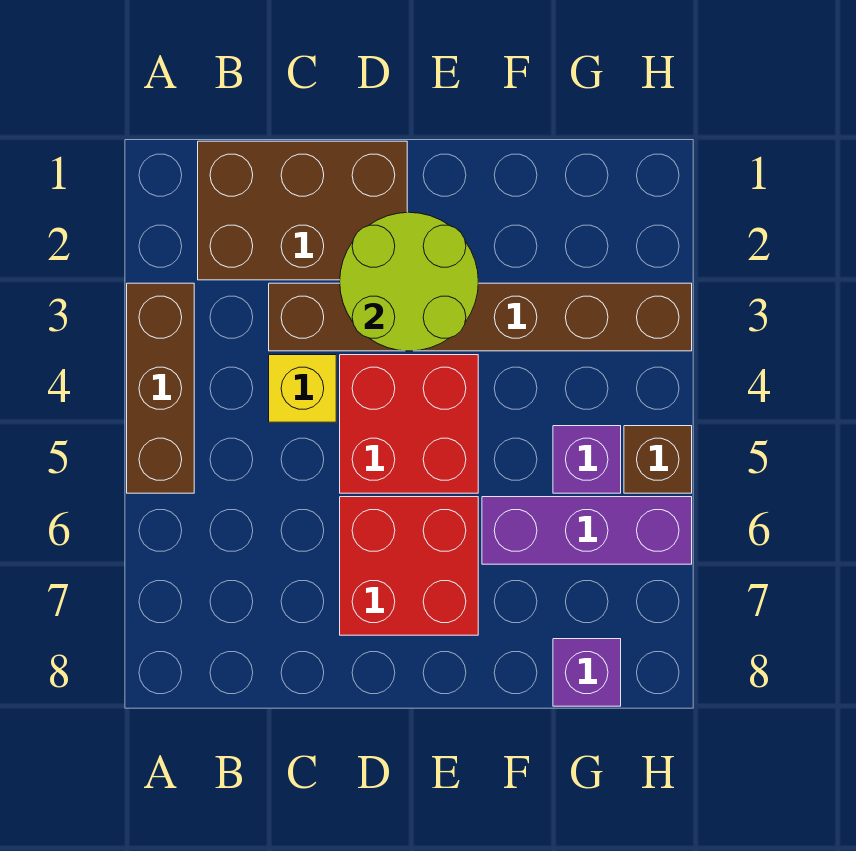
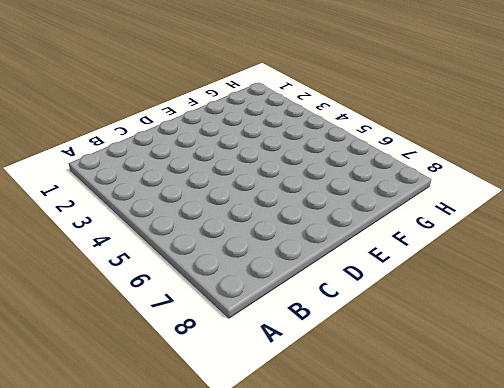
none -> brown 1x3 brick [127,283,194,493]
none -> brown 2x3 brick [198,141,407,280]

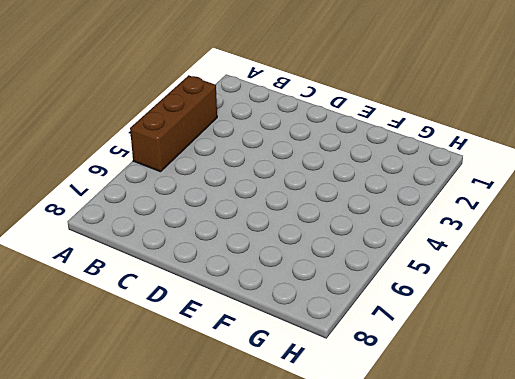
none -> brown 2x3 brick [198,141,407,280]
none -> brown 1x6 brick [269,283,692,351]

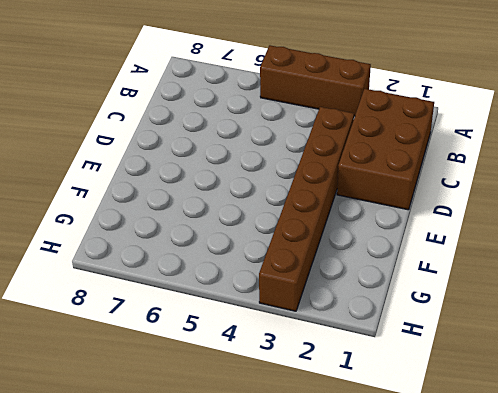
none -> yellow 1x1 brick [269,355,336,422]
none -> red 2x2 brick [340,355,478,493]

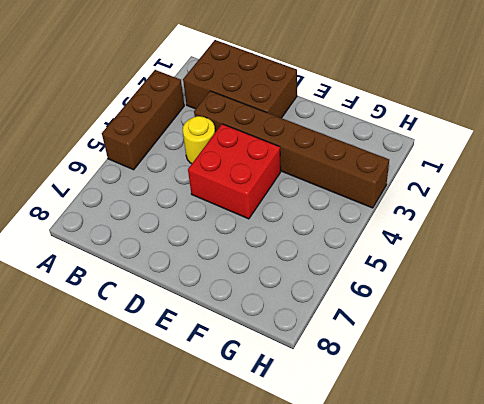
yellow 1x1 round brick [183,116,215,164] -> yellow 1x1 brick [269,355,336,422]
none -> red 2x2 brick [340,497,478,635]
none -> purple 1x3 brick [482,497,692,564]

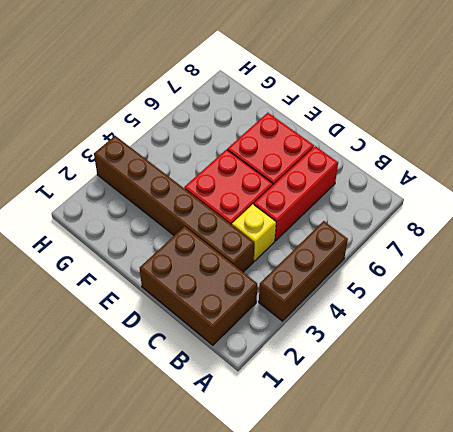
red 1x3 brick [254,146,338,241] -> none
none -> purple 1x3 brick [482,497,692,564]
none -> purple 1x1 brick [553,426,621,493]

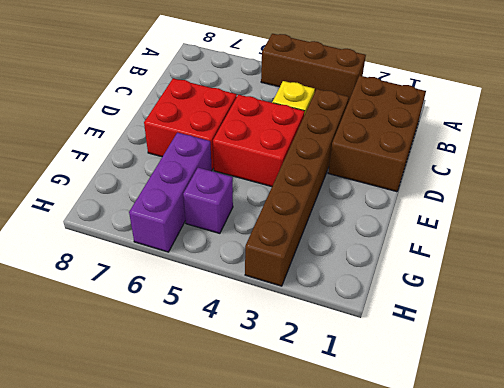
none -> purple 1x1 brick [553,639,621,706]
none -> brown 1x1 brick [624,426,692,493]

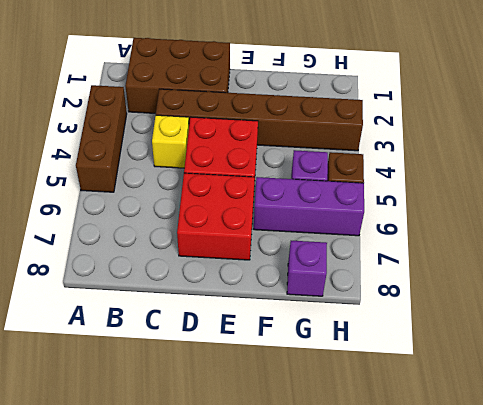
none -> lime 2x2 round brick [340,212,478,351]

